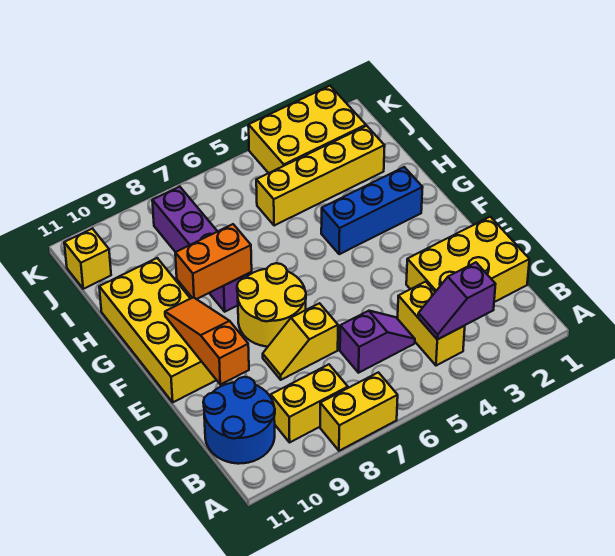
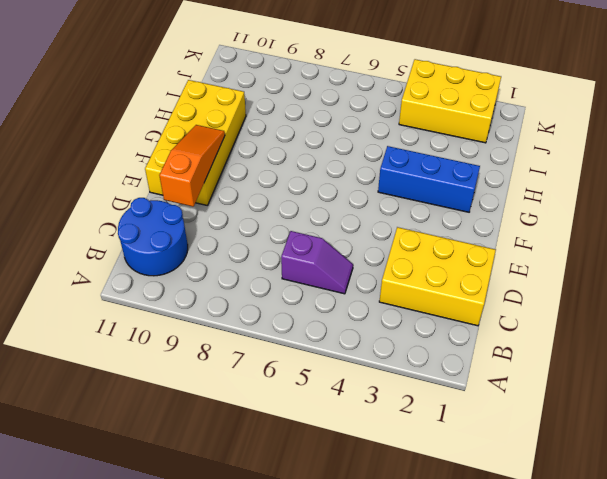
none -> yellow 1x2 brick [320,372,398,451]
none -> yellow 1x2 brick [398,282,465,366]
none -> yellow 1x2 brick [271,364,348,442]

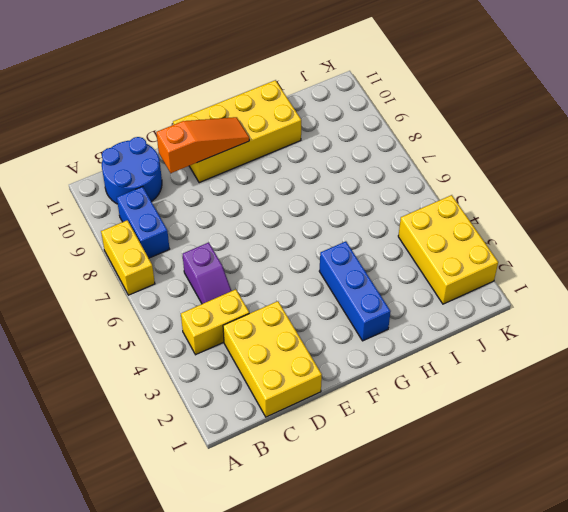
blue 1x2 brick [117,187,169,258] -> yellow 1x2 brick [271,364,348,442]
none -> yellow 1x2 slope [263,303,338,380]
none -> yellow 2x2 round brick [237,263,306,347]
none -> purple 1x4 brick [152,187,252,312]

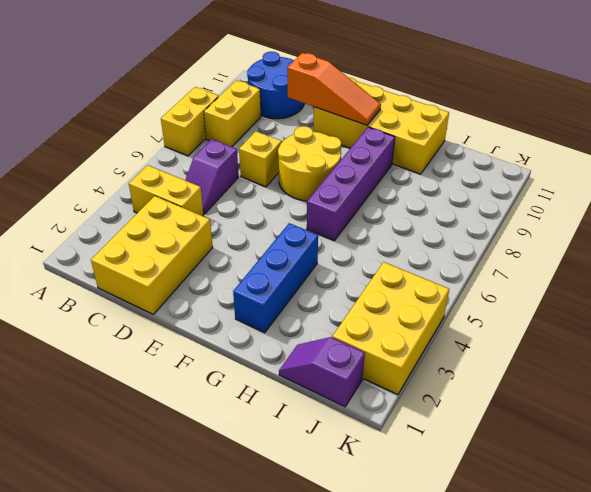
purple 1x4 brick [307,127,395,241] -> purple 1x4 brick turned to [152,187,252,312]
purple 1x2 slope [279,337,365,407] -> purple 1x2 slope turned to [418,262,496,340]
none -> yellow 1x4 brick [256,126,385,226]
none -> yellow 1x1 brick [64,229,111,289]
none -> orange 1x2 brick [175,224,252,299]

